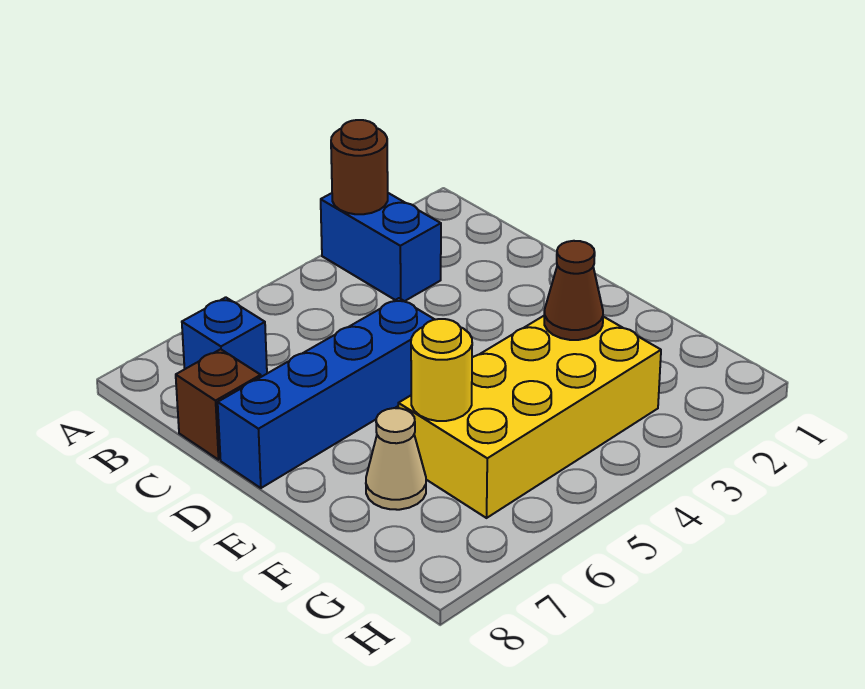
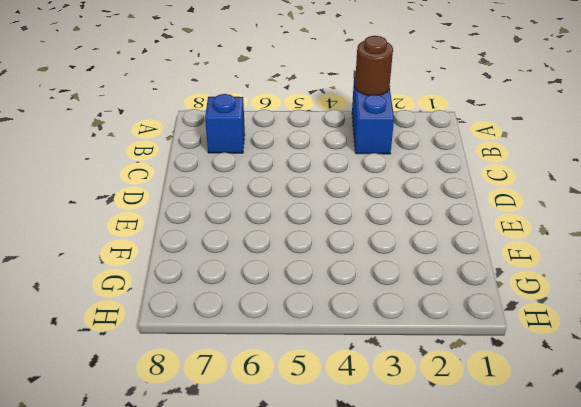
none -> brown 1x1 brick [176,349,261,460]
none -> blue 1x4 brick [218,298,435,488]

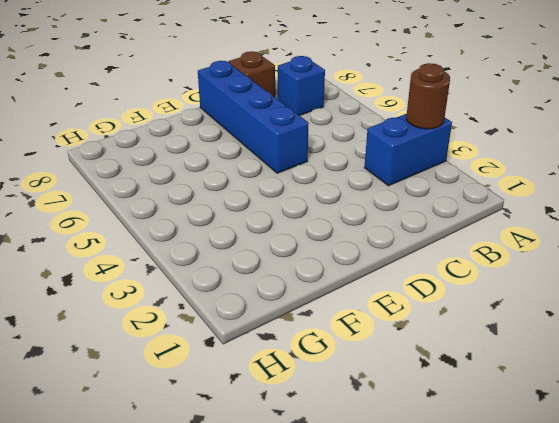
none -> yellow 2x4 brick [398,316,661,518]
none -> tan 1x1 cone [366,408,426,510]

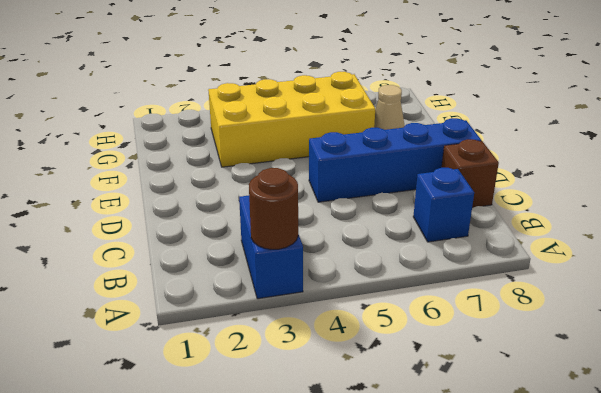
none -> brown 1x1 cone [544,241,603,340]
none -> yellow 1x1 round brick [411,319,472,421]

